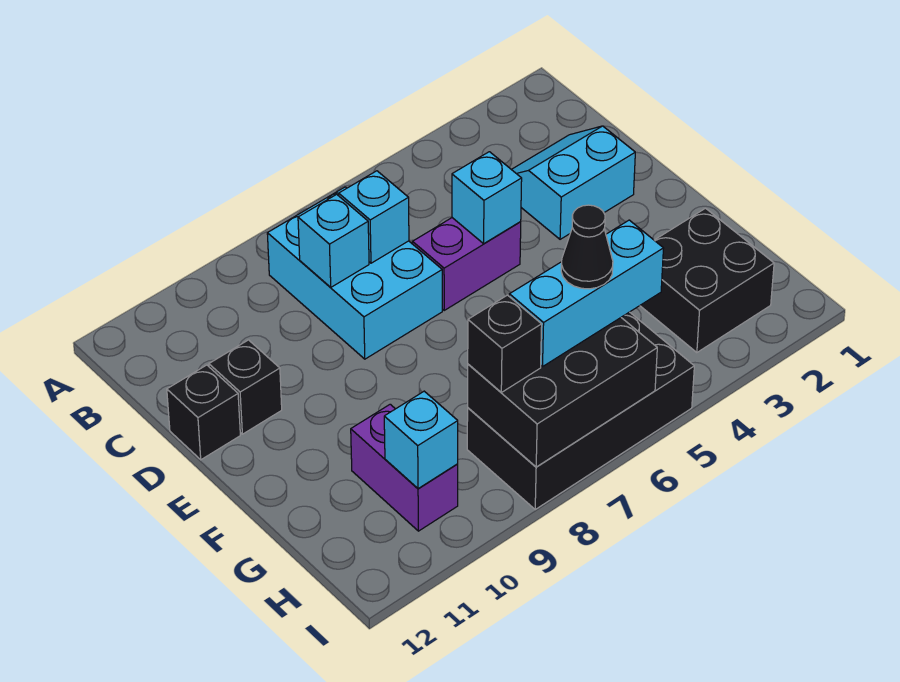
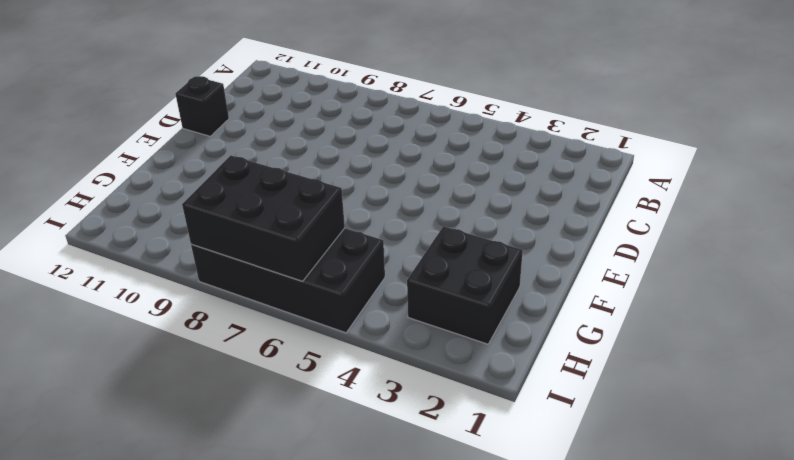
none -> cyan 2x3 brick [267,187,442,359]
none -> cyan 2x2 slope [511,126,635,239]
none -> purple 1x2 brick [412,218,521,310]

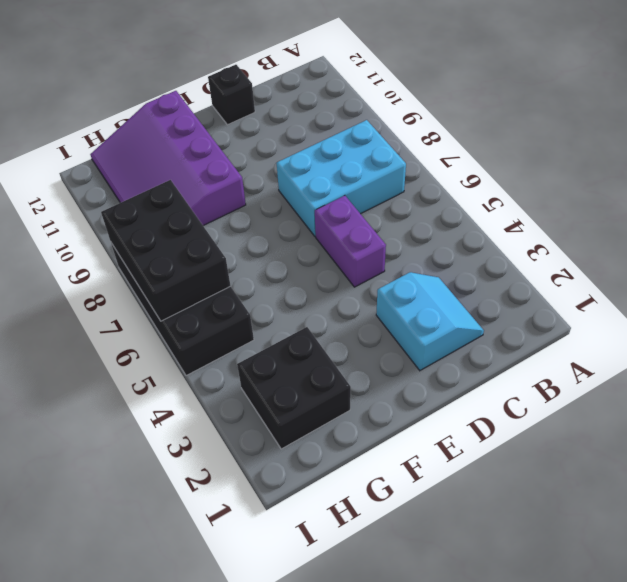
purple 3x4 slope [90,91,246,226] -> purple 1x2 brick [351,404,458,531]
none -> black 1x1 brick [209,340,282,434]
none -> cyan 1x1 brick [339,171,409,263]
none -> cyan 1x1 brick [298,194,369,287]

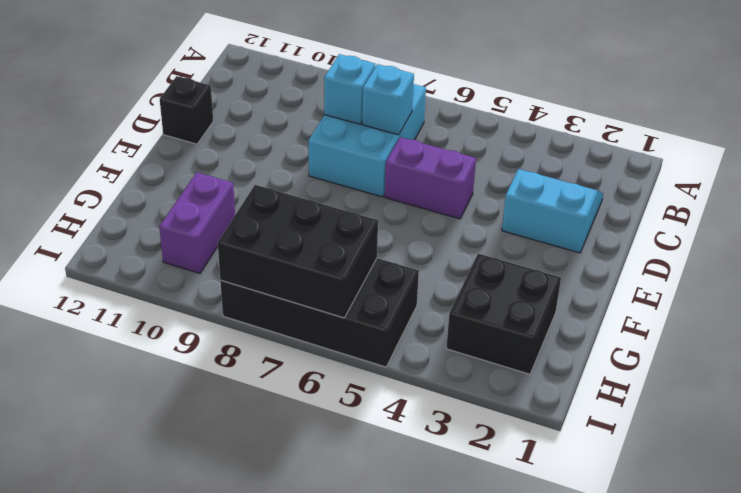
none -> black 1x1 brick [209,340,282,434]
none -> cyan 1x1 brick [452,152,522,244]
none -> cyan 1x1 brick [384,391,458,489]

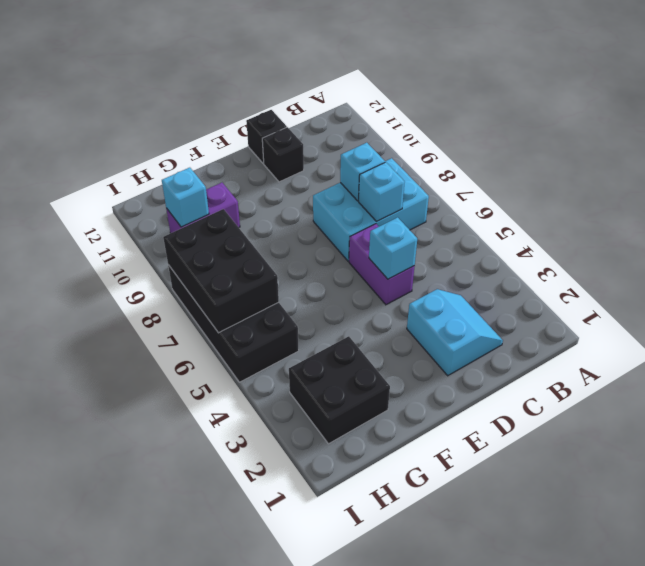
none -> cyan 1x3 brick [509,220,664,367]
none -> black 1x1 brick [468,295,542,392]
none -> black 1x1 cone [561,205,613,289]

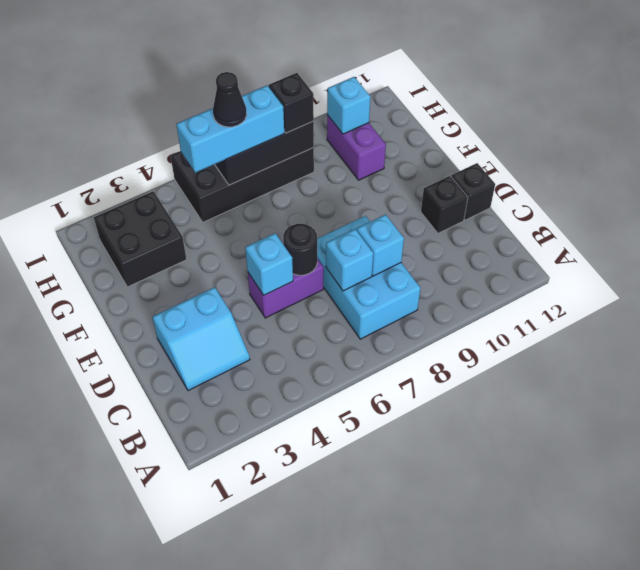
black 1x1 round brick [283,224,317,275] -> none

